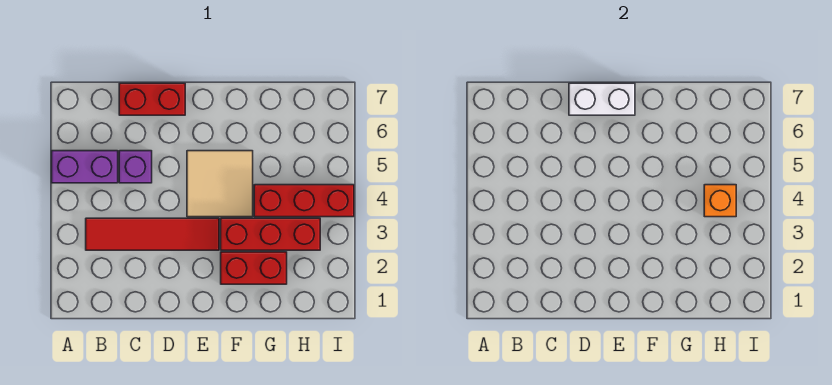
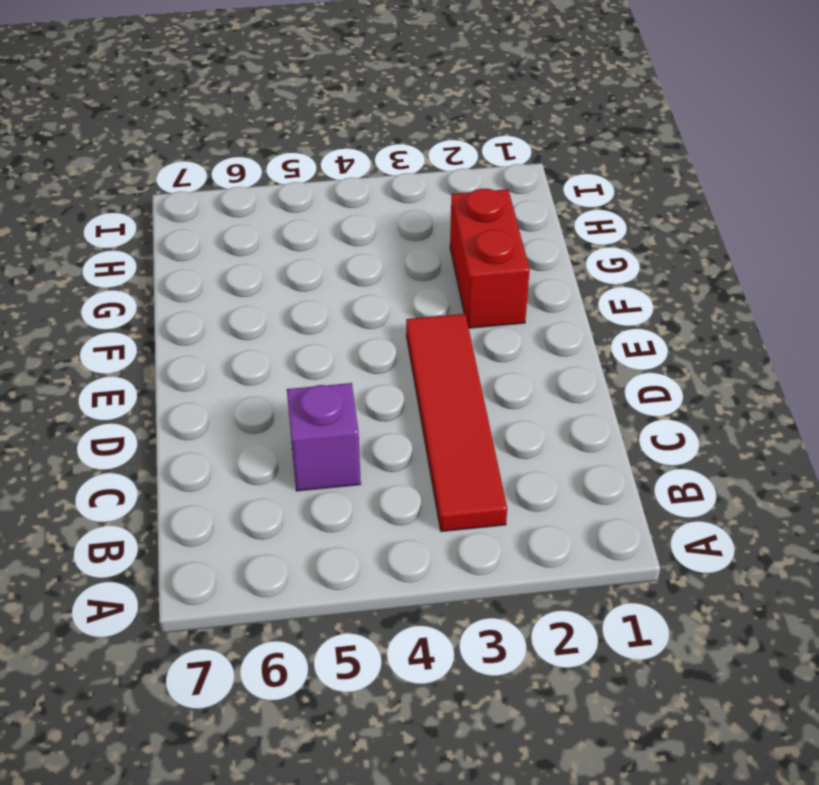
none -> purple 1x2 brick [52,151,118,183]
none -> red 1x2 brick [119,83,185,115]

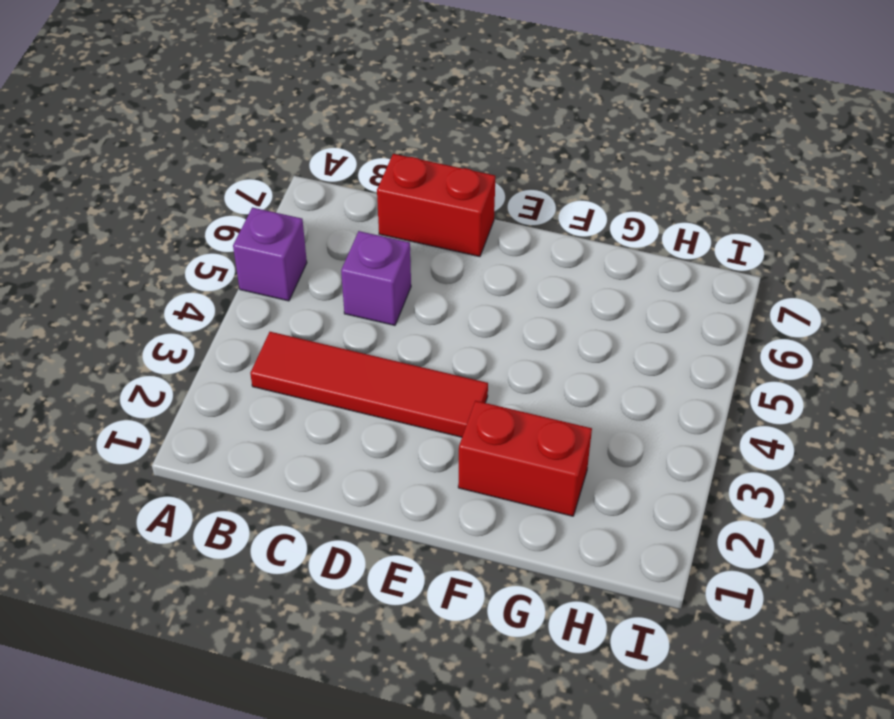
purple 1x1 brick [233,207,307,301] -> purple 1x2 brick [52,151,118,183]
none -> tan 2x2 tile [187,151,253,217]
none -> red 1x3 brick [221,218,320,250]

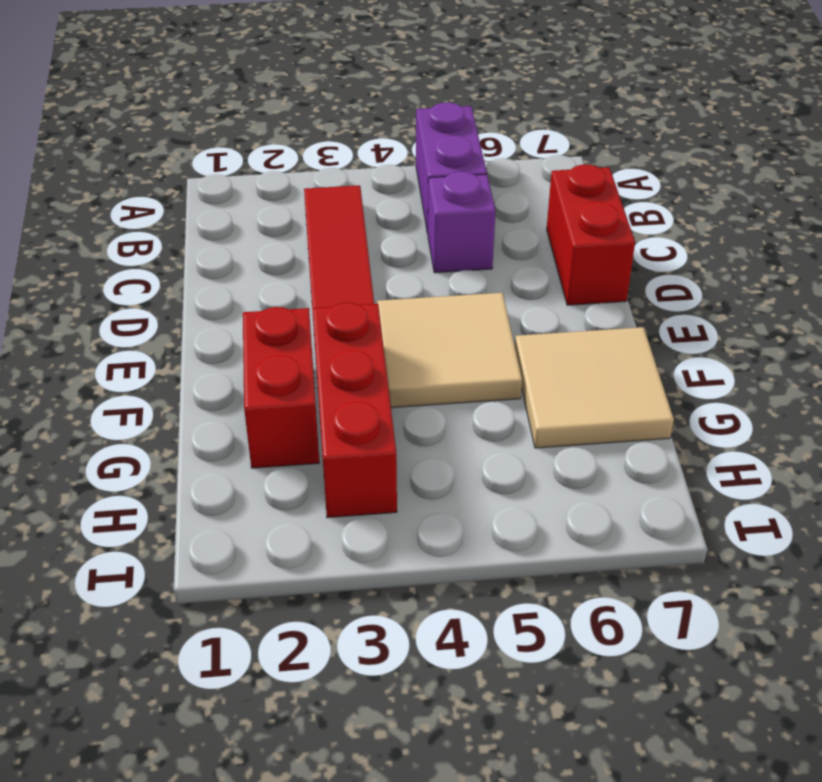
tan 2x2 tile [515,327,674,448] -> none
none -> red 1x3 brick [254,185,354,217]
none -> white 1x2 brick [569,83,635,115]

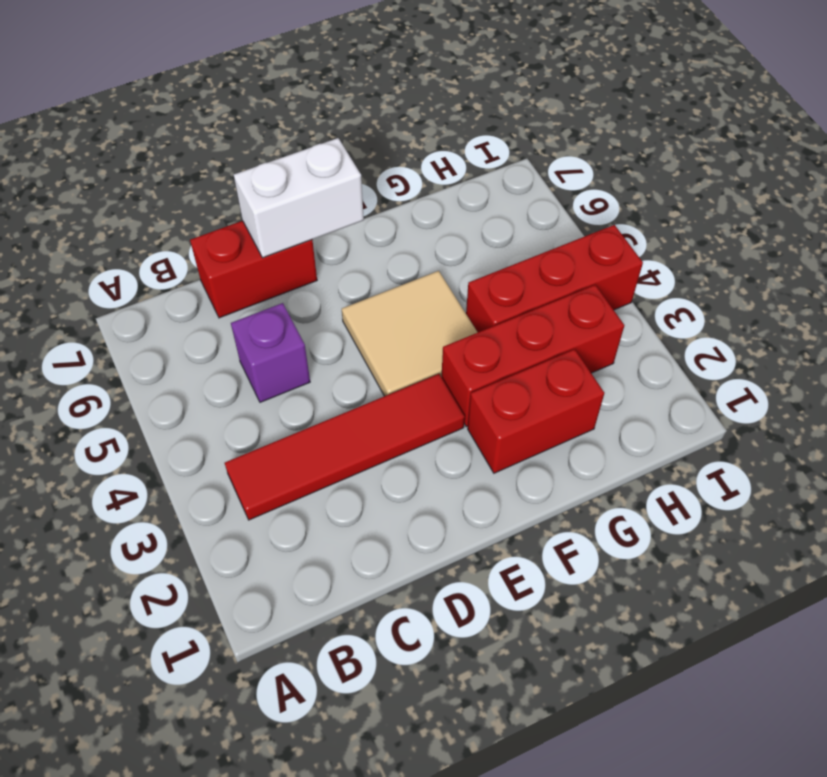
none -> purple 1x2 brick [52,151,118,183]
none -> orange 1x1 brick [704,185,736,217]

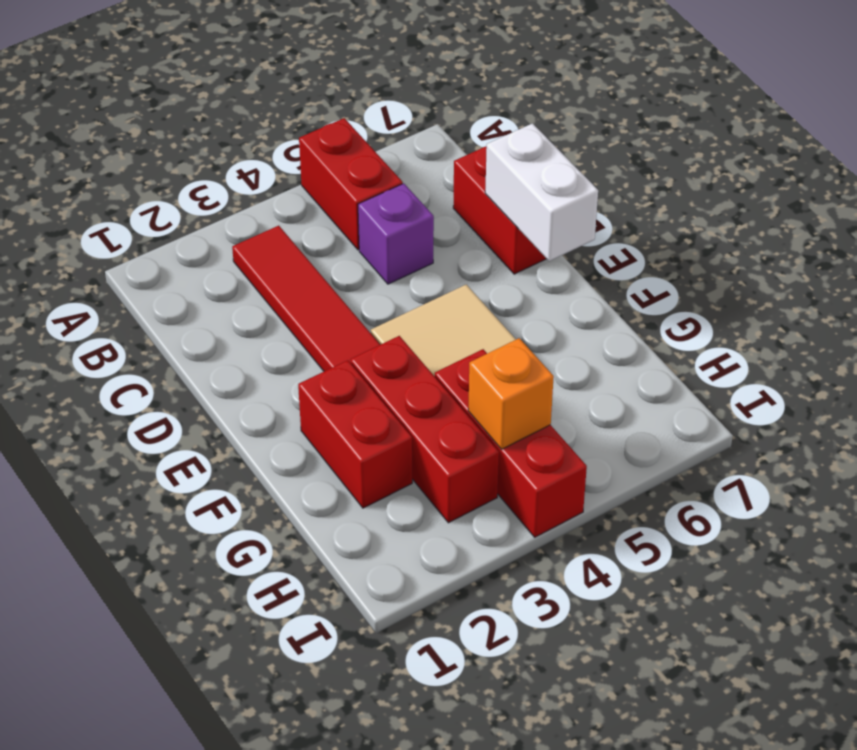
red 1x2 brick [299,118,403,250] -> purple 1x2 brick [52,151,118,183]

